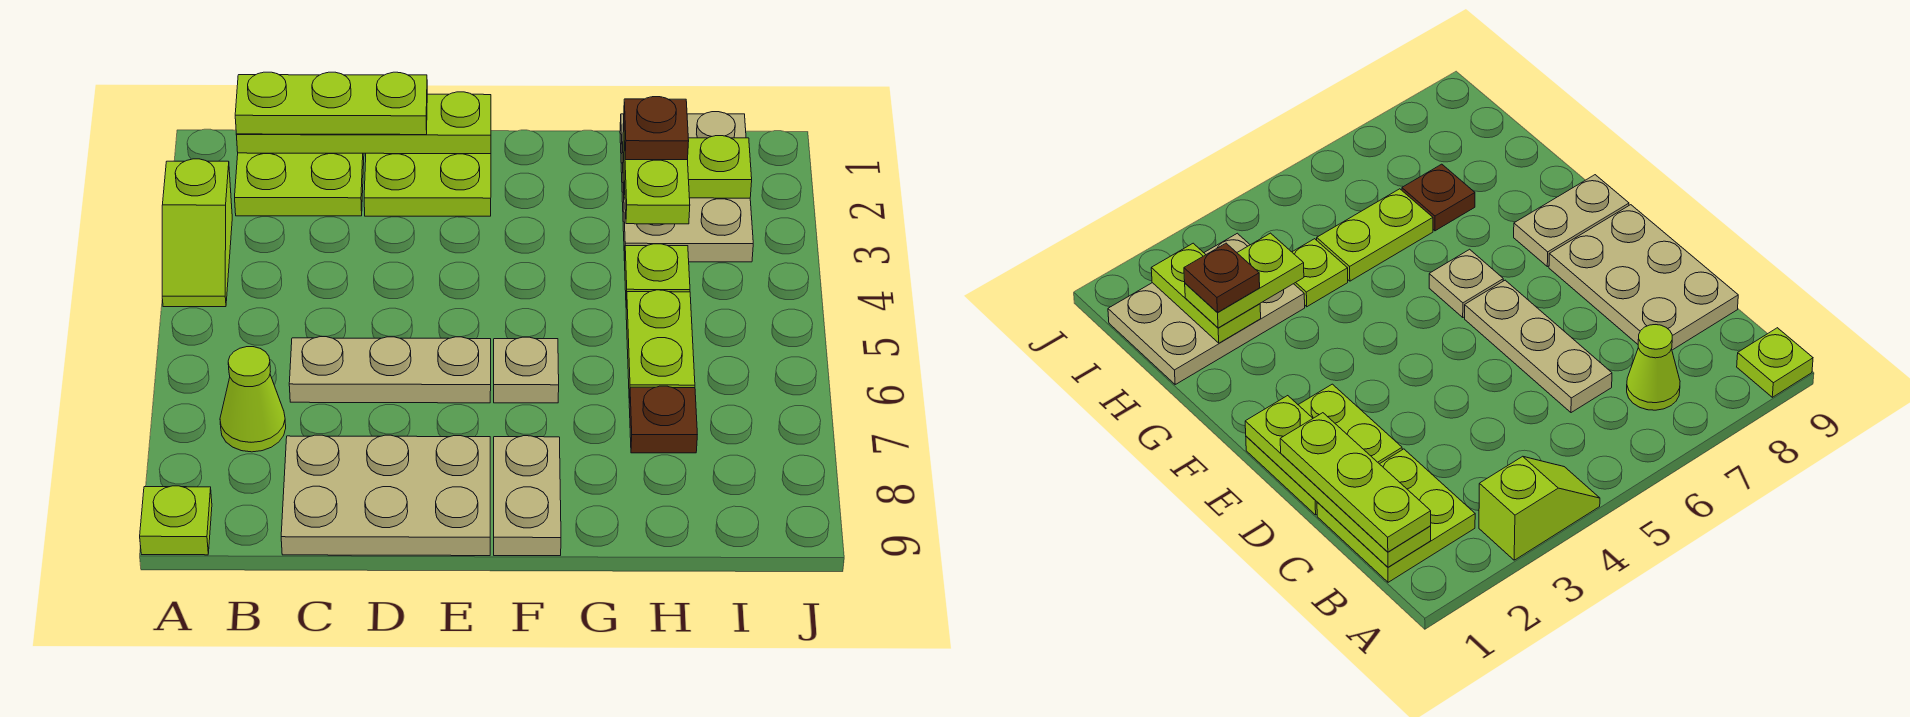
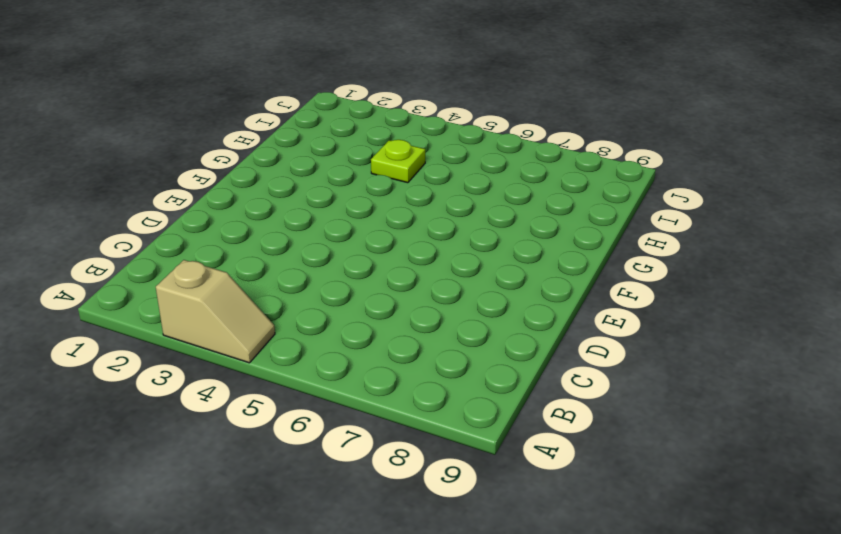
tan 1x2 slope [156,260,275,363] -> lime 1x2 slope [162,159,232,307]
none -> lime 1x1 plate [140,486,212,555]
none -> lime 2x2 plate [235,153,364,216]
none -> lime 1x1 cone [220,347,286,452]

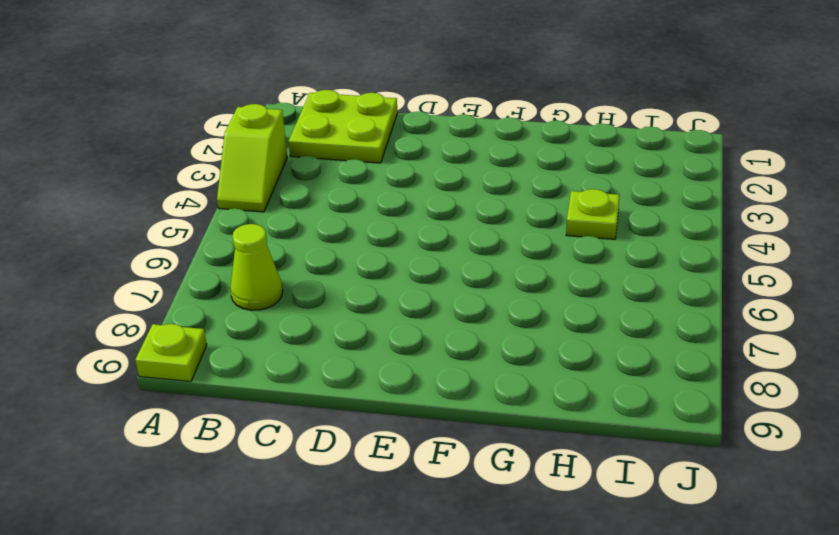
none -> tan 1x3 plate [289,337,491,403]
none -> tan 2x3 plate [281,435,490,556]
none -> lime 2x2 plate [364,153,491,216]

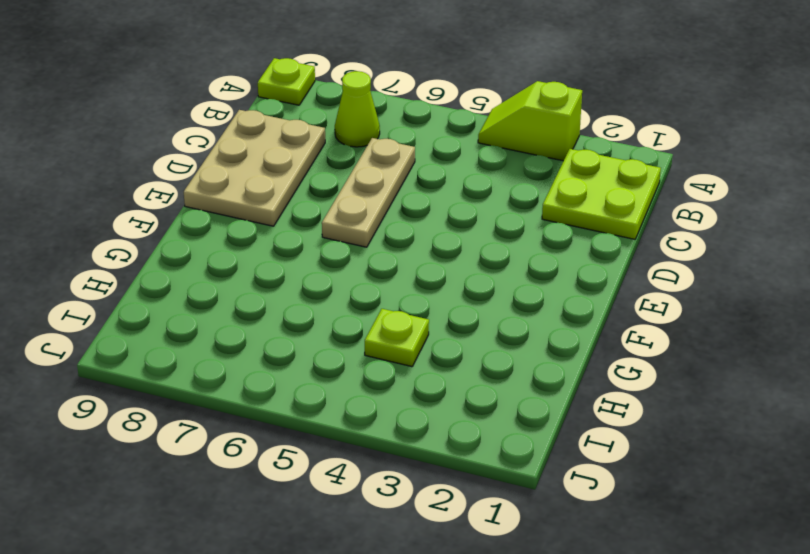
none -> lime 2x2 plate [364,153,491,216]
none -> tan 1x1 plate [494,337,559,403]
none -> tan 1x2 plate [494,436,561,556]

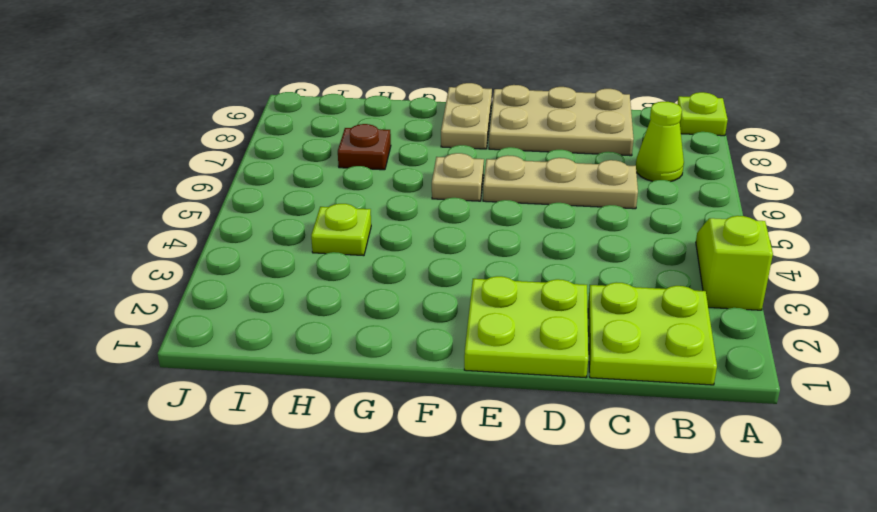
none -> tan 2x3 plate [620,112,753,262]
none -> lime 1x2 plate [626,290,695,403]
none -> lime 1x4 plate [236,92,491,154]

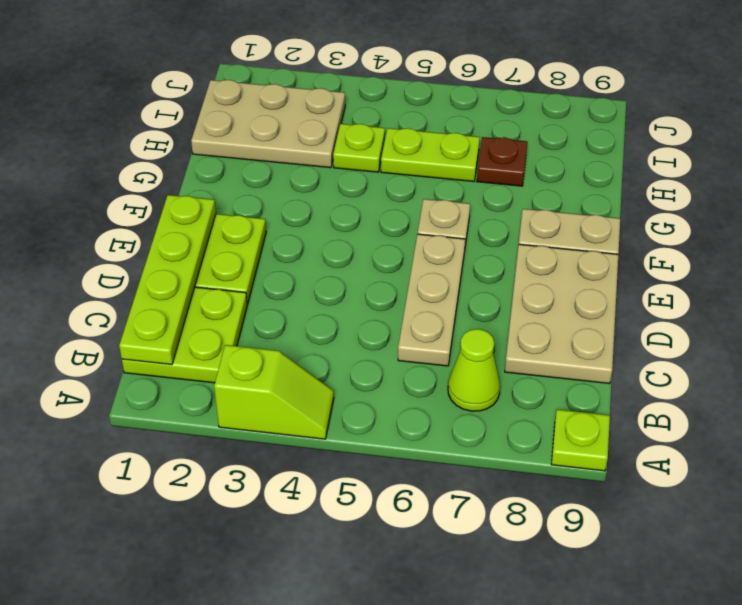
none -> lime 1x2 plate [622,136,752,198]
none -> lime 1x3 plate [235,72,427,135]
none -> lime 1x2 plate [623,123,690,224]

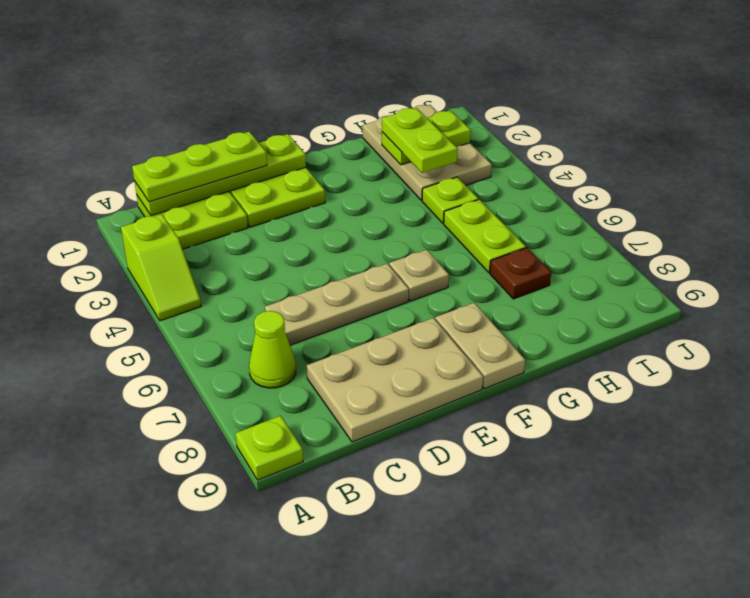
none -> brown 1x1 plate [624,97,689,160]

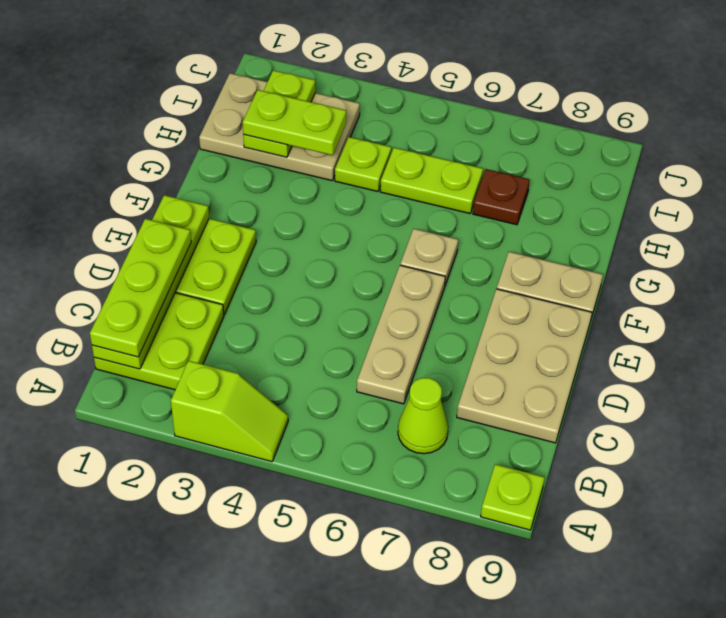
none -> brown 1x1 plate [624,97,689,160]

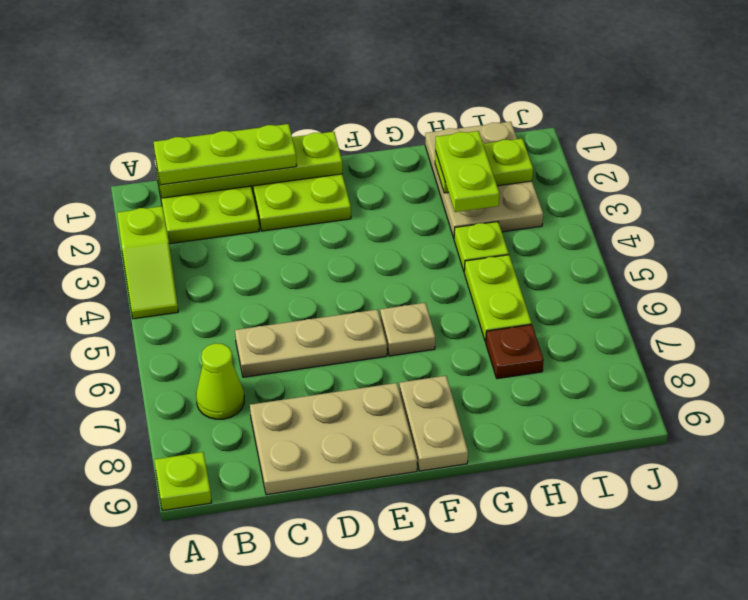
none -> brown 1x1 plate [624,97,689,160]

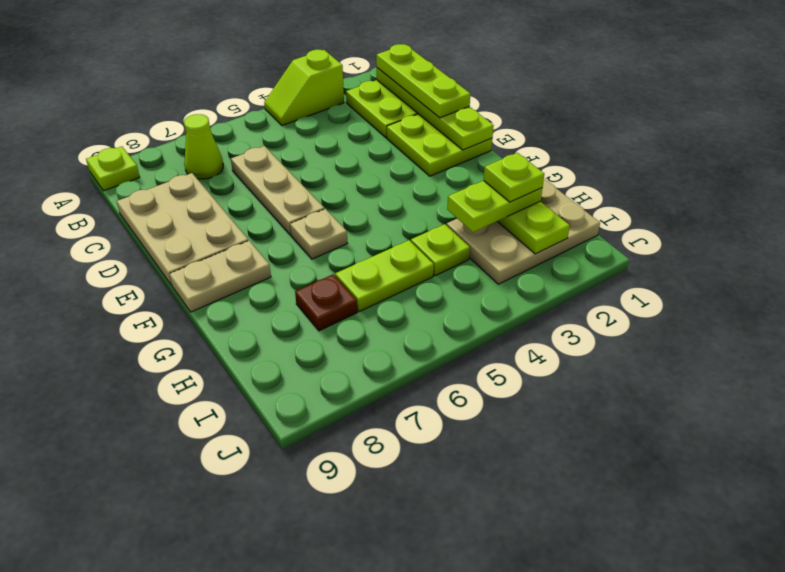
lime 1x1 plate [484,153,544,202] -> brown 1x1 plate [624,97,689,160]

